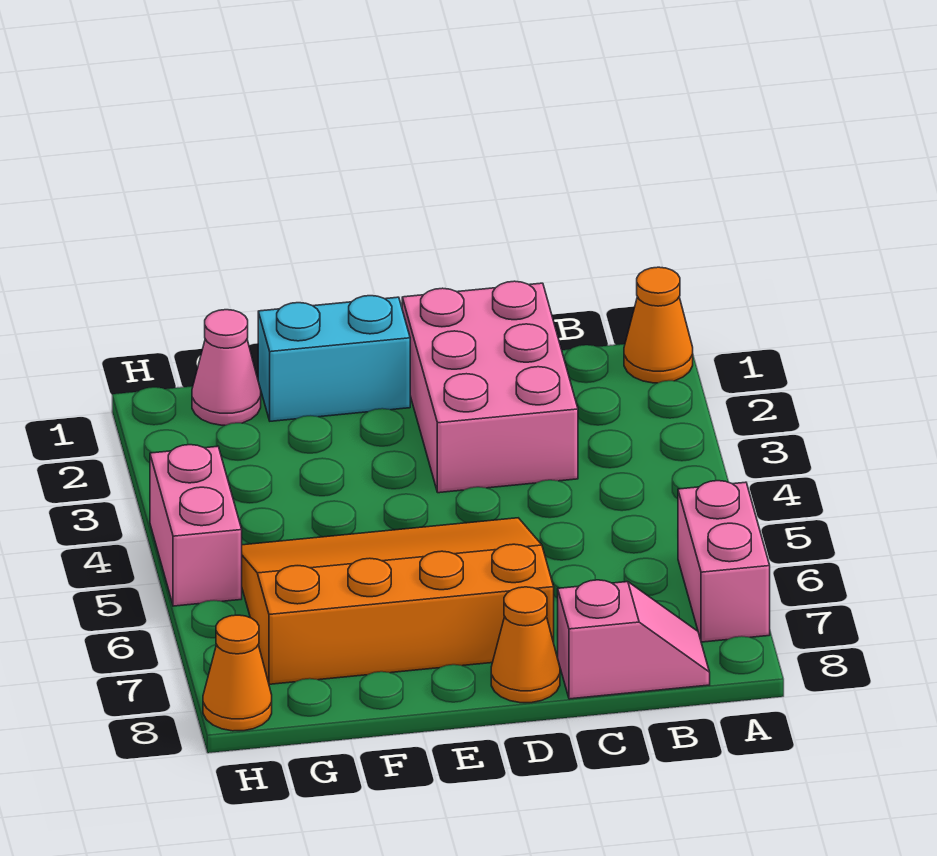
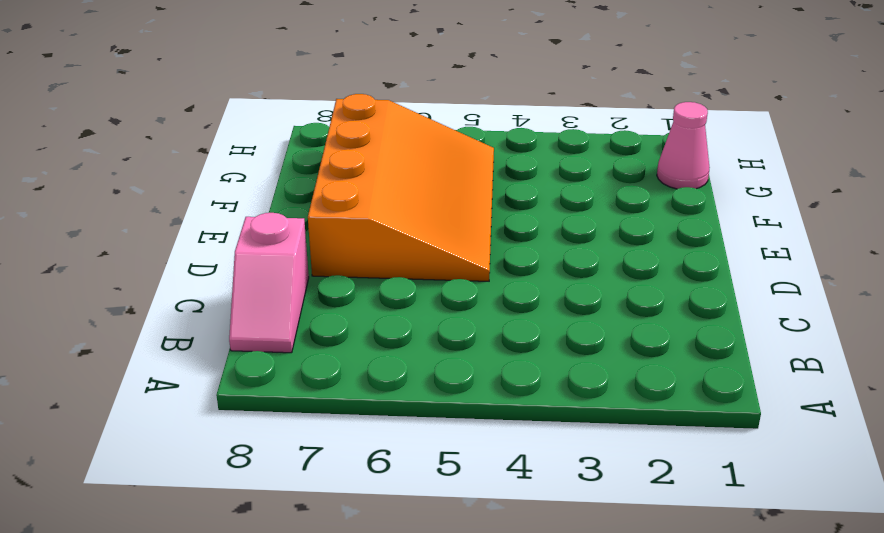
none -> orange 1x1 cone [624,267,693,383]
none -> pink 1x2 brick [678,481,770,642]

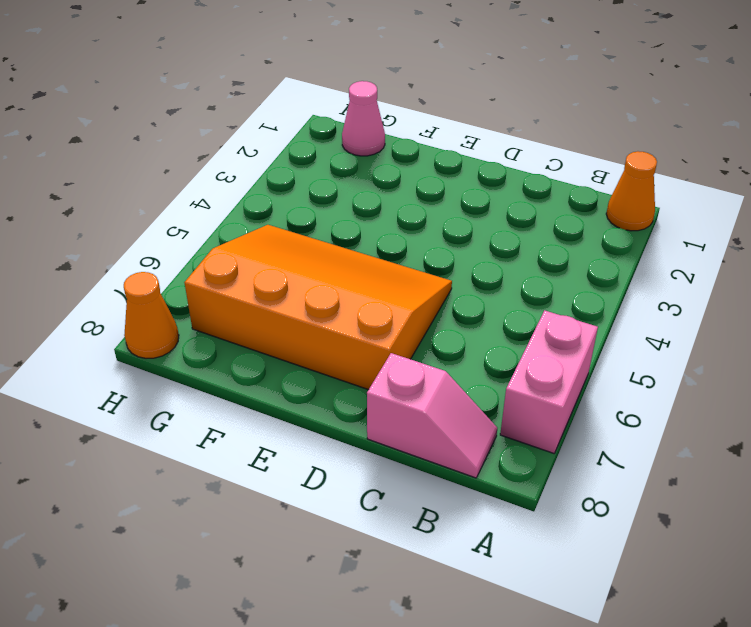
none -> pink 2x3 brick [402,281,578,493]
none -> orange 1x1 cone [491,587,560,703]

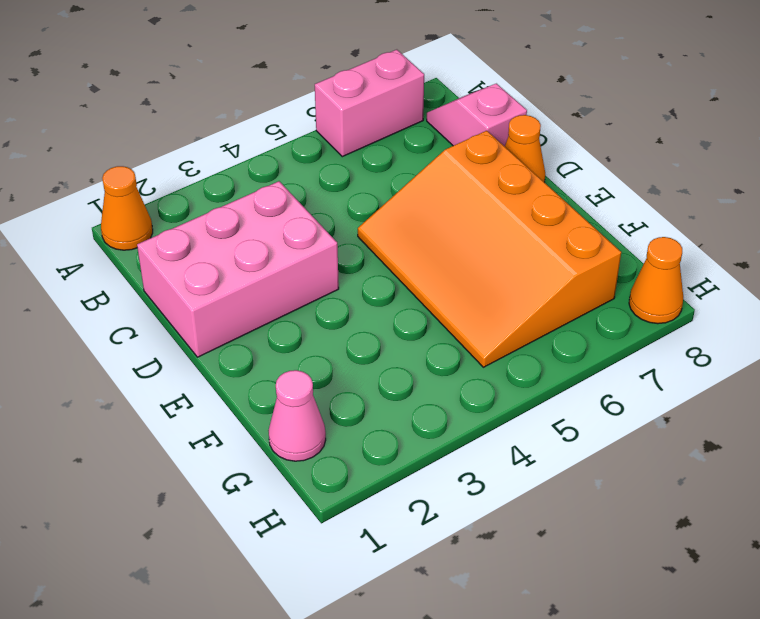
none -> cyan 1x2 brick [258,296,410,421]
none -> pink 1x2 brick [150,445,242,606]

